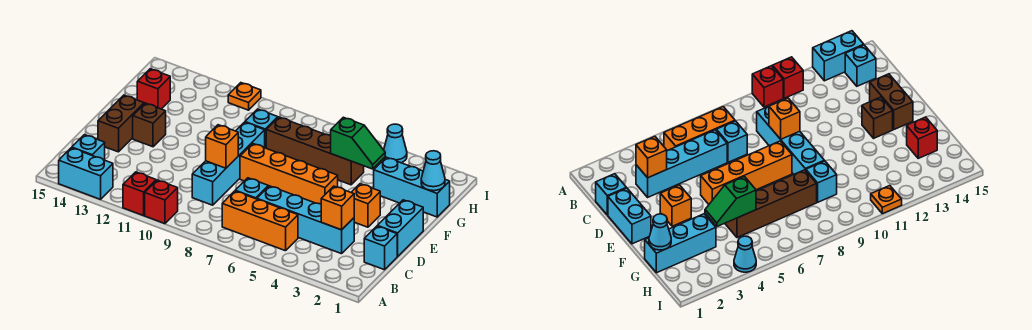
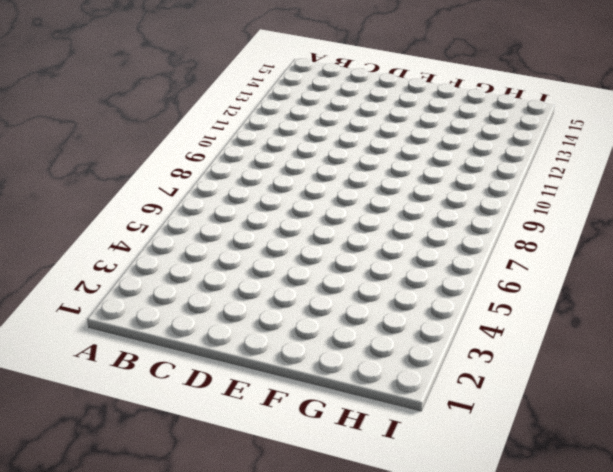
none -> red 1x1 brick [145,180,178,224]
none -> red 1x1 brick [123,172,156,216]
none -> cyan 1x2 brick [59,148,113,199]

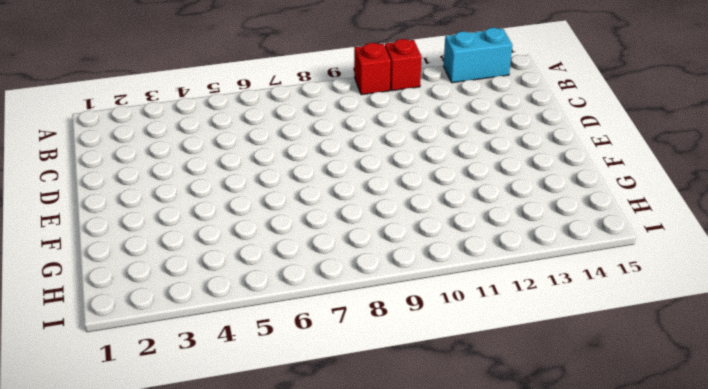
none -> orange 1x3 brick [222,191,298,251]
none -> cyan 1x1 brick [72,135,105,160]
none -> cyan 1x1 brick [364,226,398,270]

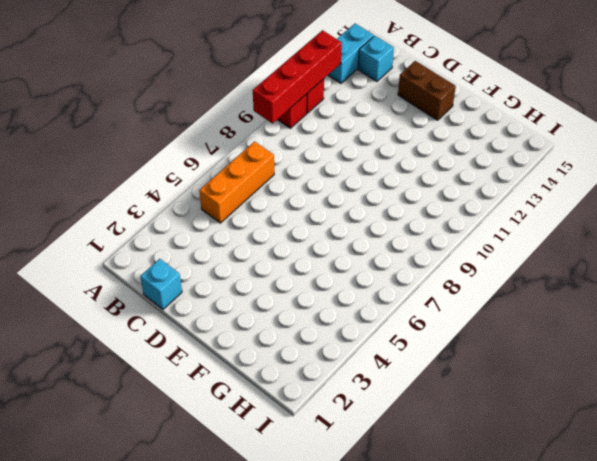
red 1x4 brick [253,30,342,123] -> none
none -> cyan 1x4 brick [257,186,354,254]
none -> cyan 1x1 brick [235,178,268,199]
none -> cyan 1x4 brick [192,122,265,205]

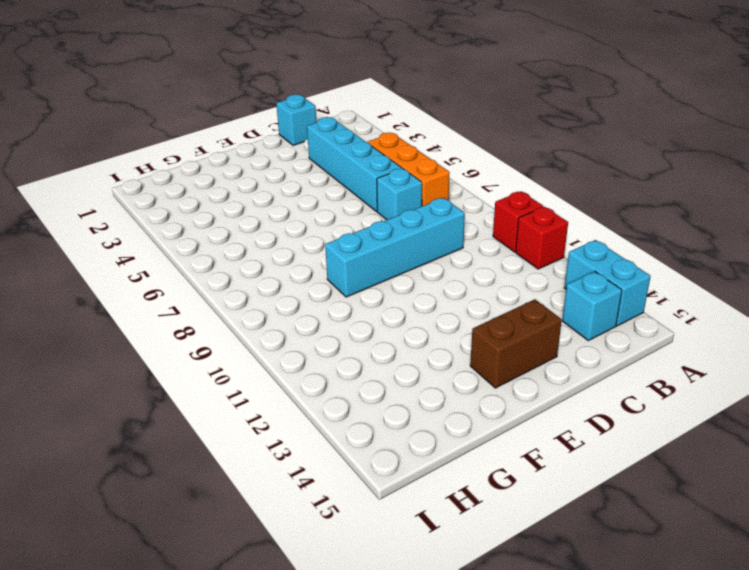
none -> cyan 1x2 brick [378,200,423,256]
none -> orange 1x1 brick [351,184,380,227]
none -> orange 1x4 brick [240,143,338,204]

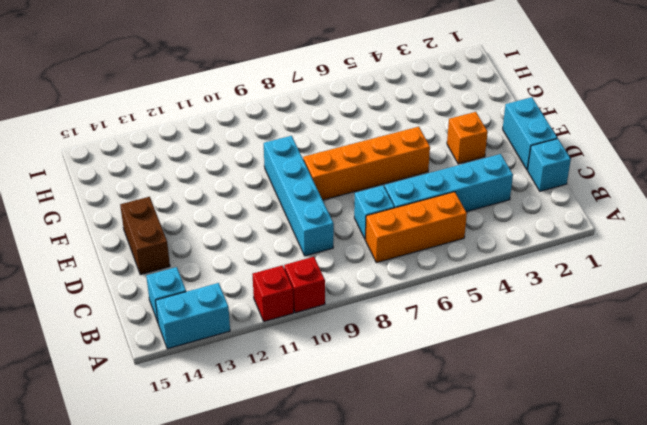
none -> brown 1x1 brick [133,103,166,147]
none -> cyan 1x3 brick [374,157,450,217]
none -> brown 1x4 brick [266,117,364,185]

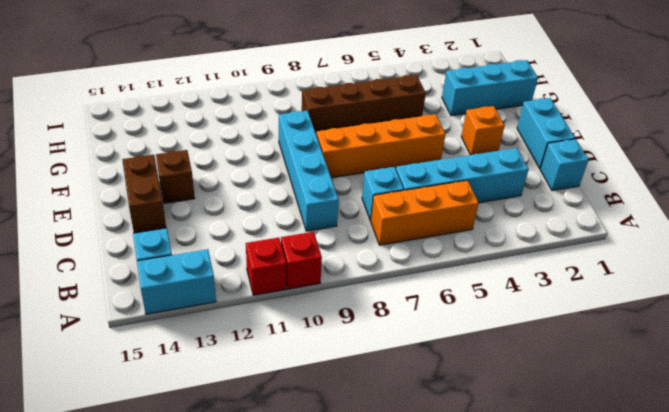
none -> cyan 1x1 brick [245,109,278,148]
none -> red 1x1 brick [137,69,170,109]
none -> cyan 1x1 cone [384,124,407,163]

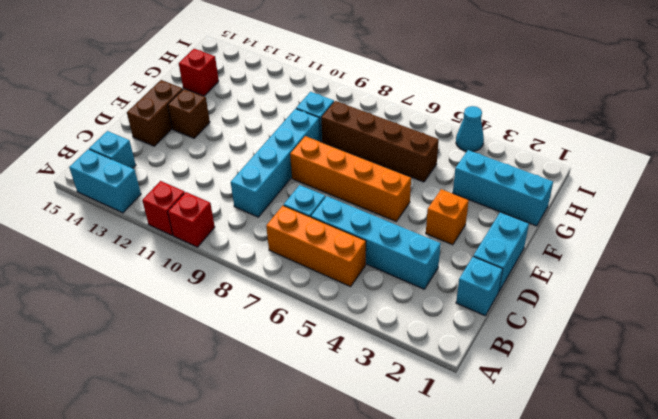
none -> orange 1x1 plate [228,83,261,110]
none -> orange 1x1 brick [321,186,354,230]
none -> orange 1x1 brick [206,125,238,168]

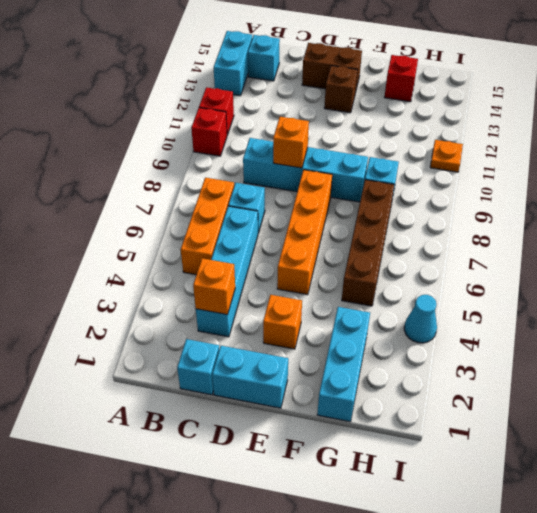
none -> cyan 1x1 cone [421,151,445,191]
none -> green 1x2 slope [331,117,385,169]

